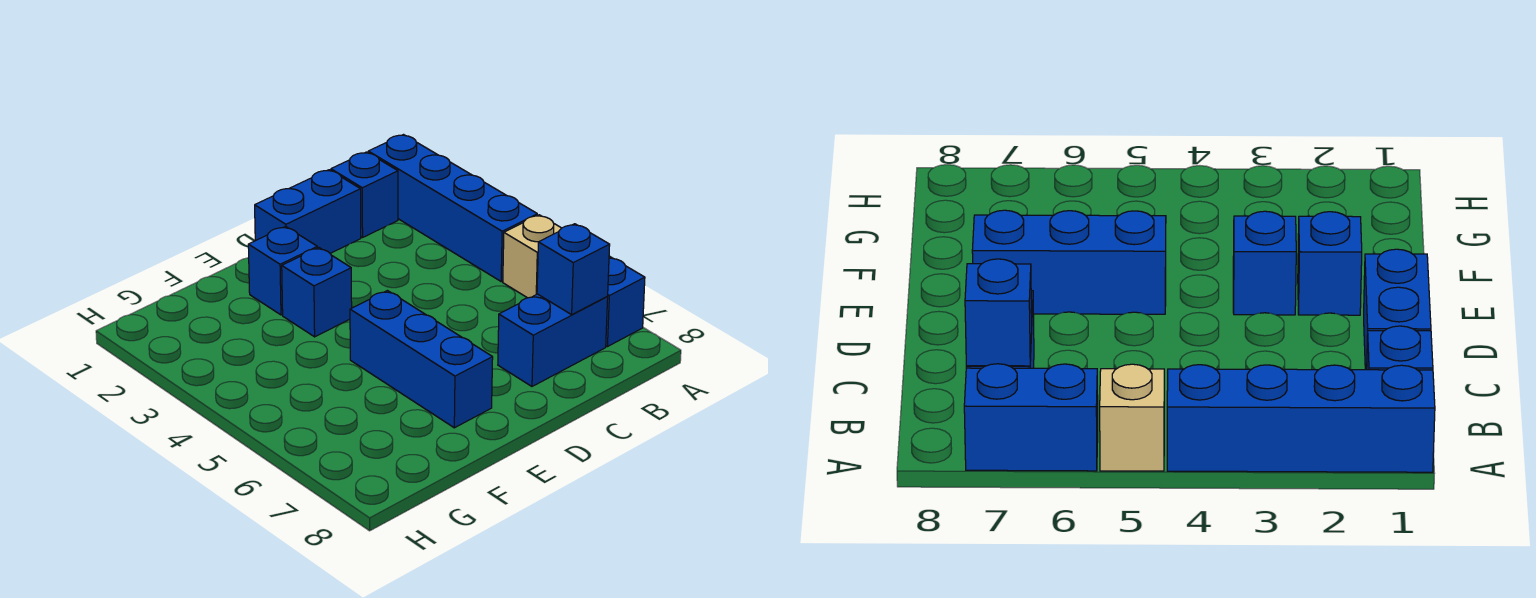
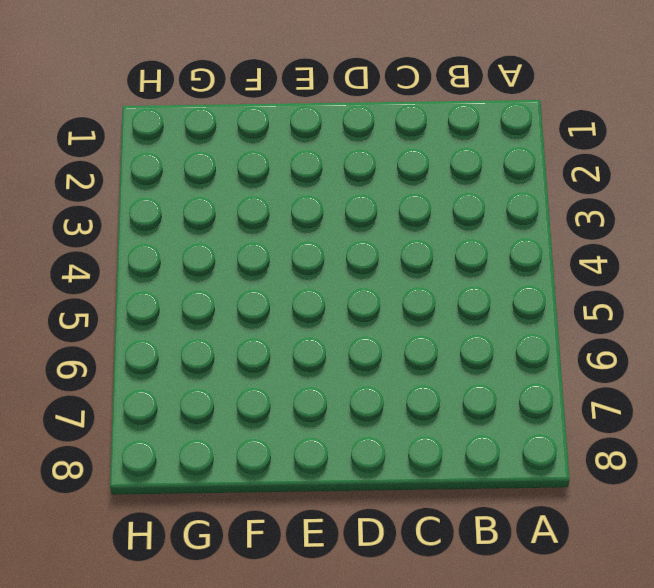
none -> blue 1x4 brick [368,135,537,281]
none -> tan 1x1 brick [503,215,561,298]

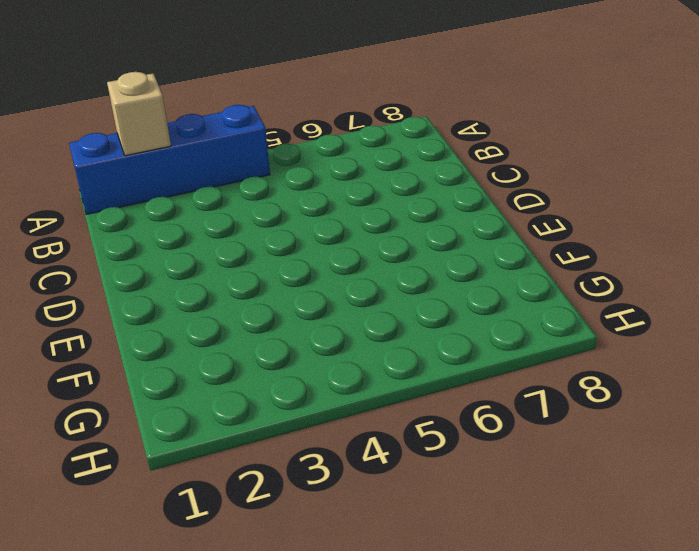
tan 1x1 brick [107,72,171,156] -> tan 1x1 brick moved to [503,215,561,298]
none -> blue 1x2 brick [606,256,645,347]
none -> blue 1x1 brick [331,152,398,238]

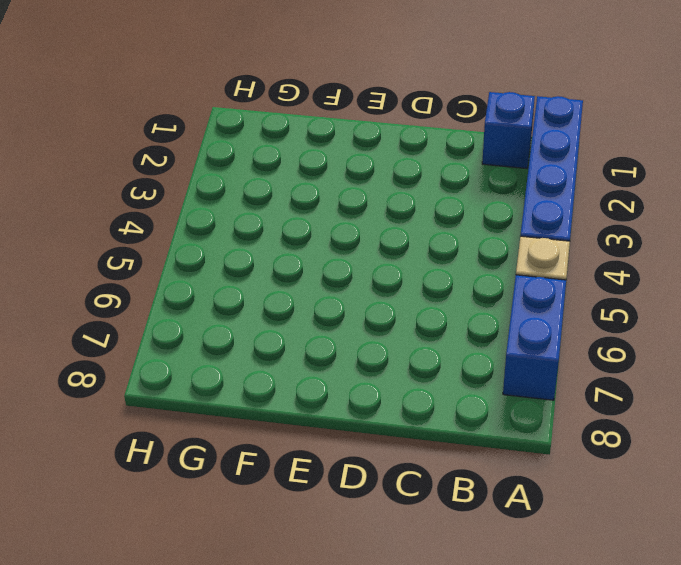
none -> blue 1x2 brick [498,294,608,386]
none -> blue 1x2 brick [255,170,361,253]

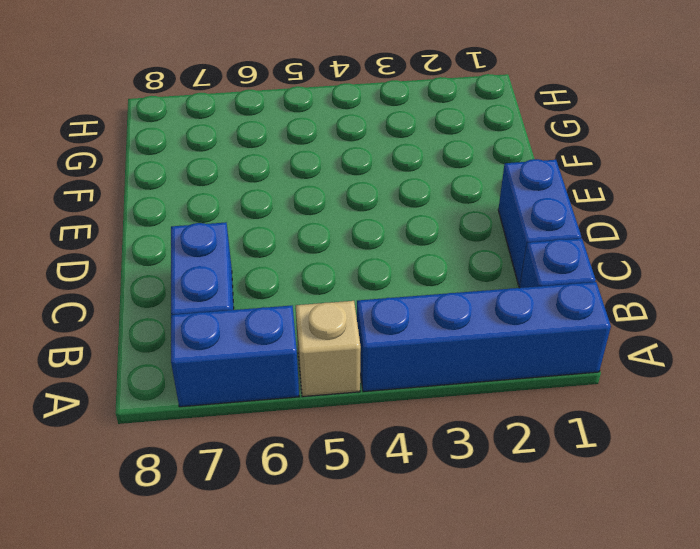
none -> blue 1x1 brick [248,226,317,315]
none -> blue 1x1 brick [282,248,352,337]

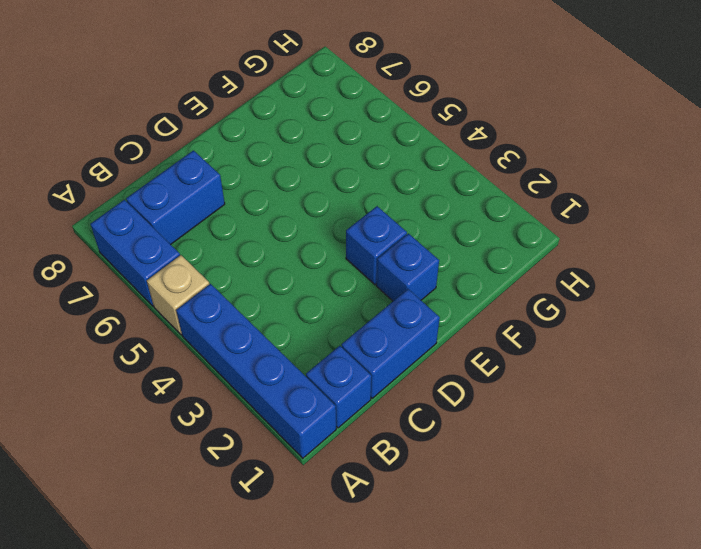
none -> blue 1x3 brick [350,291,493,428]
none -> blue 1x1 brick [537,224,610,315]

